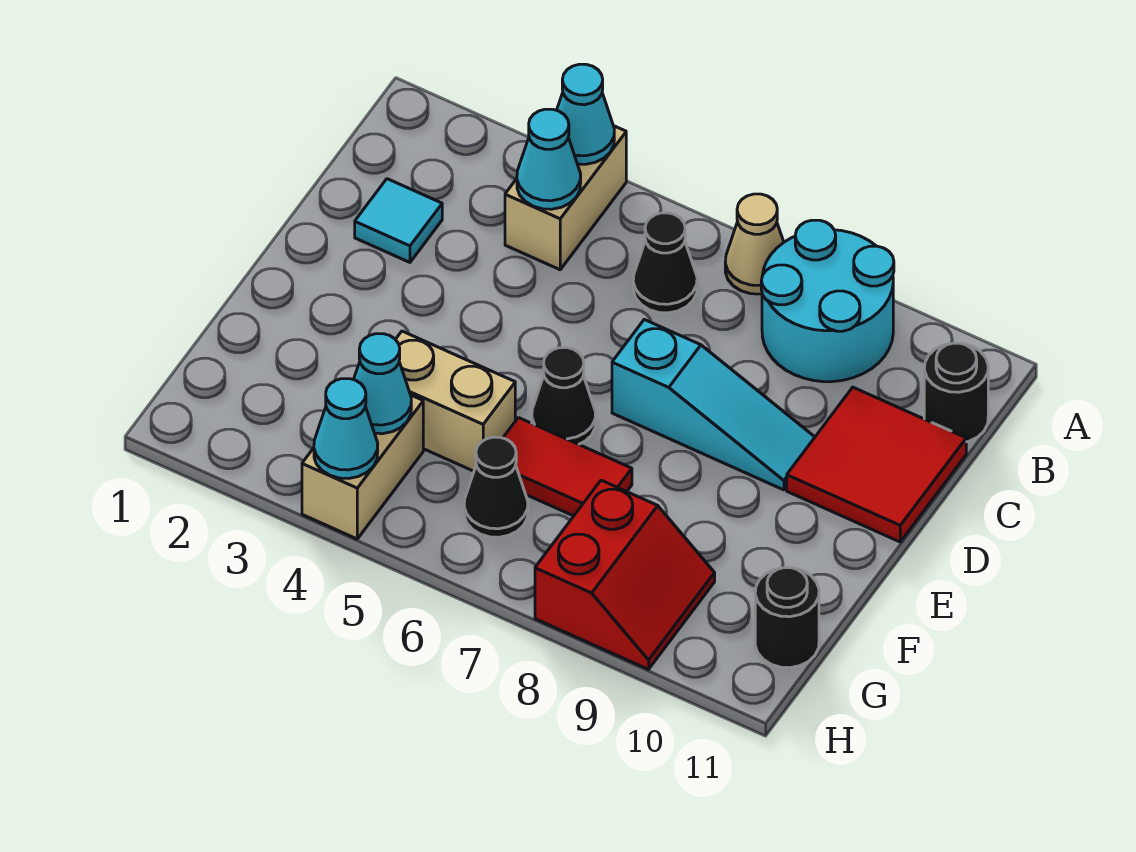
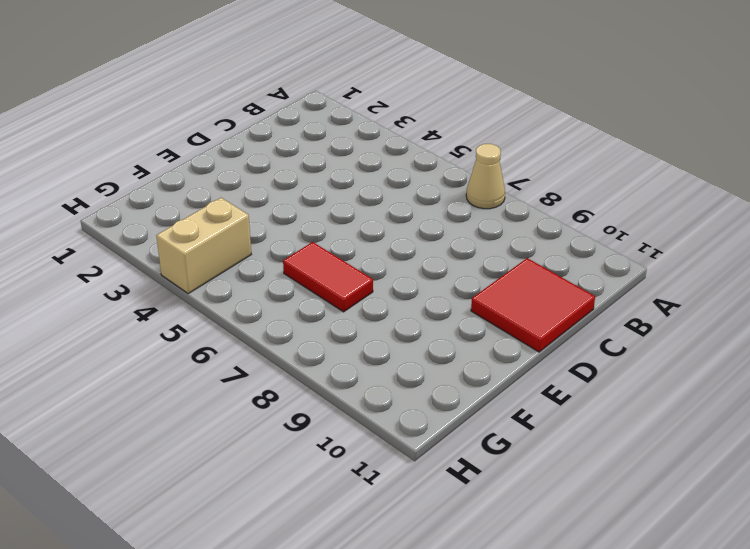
none -> tan 1x2 brick [505,126,626,270]
none -> cyan 2x2 round brick [761,220,894,382]
none -> black 1x1 cone [633,213,697,313]

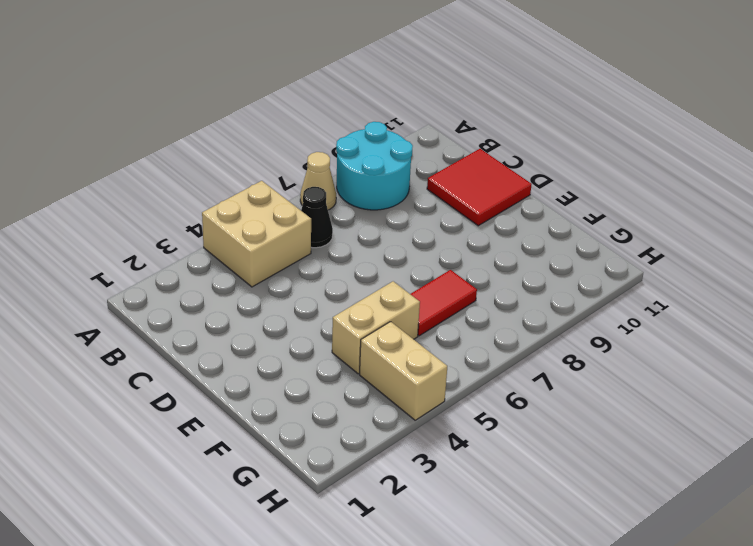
tan 2x2 brick [202,181,311,287] -> tan 1x2 brick [505,126,626,270]
none -> black 1x1 round brick [924,343,988,442]
none -> cyan 1x1 tile [355,179,442,262]
none -> cyan 1x3 slope [612,320,815,490]

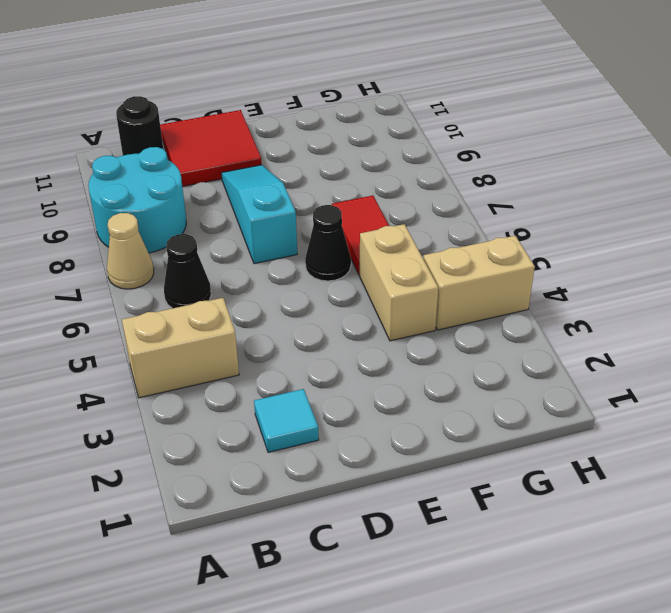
none -> black 1x1 cone [464,437,528,537]
none -> red 2x2 slope [535,480,715,669]
none -> black 1x1 round brick [755,568,819,668]

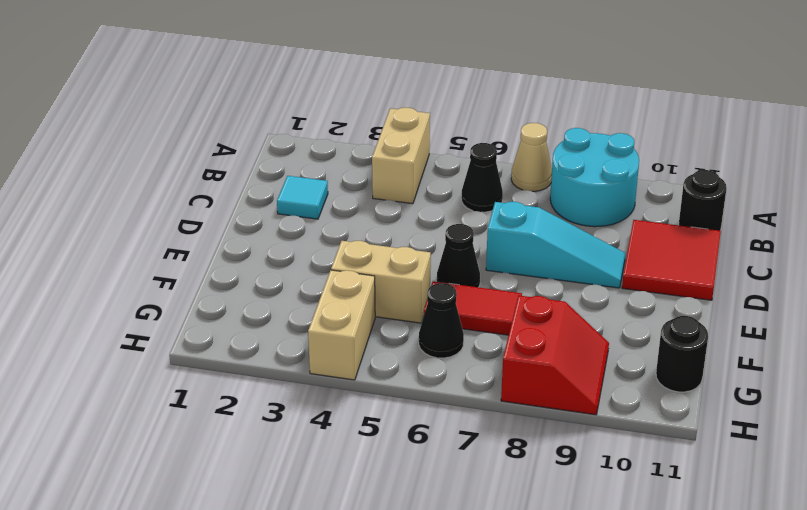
none -> cyan 1x1 cone [557,64,614,164]
none -> cyan 1x1 cone [517,109,581,209]
none -> cyan 1x1 cone [354,334,411,434]

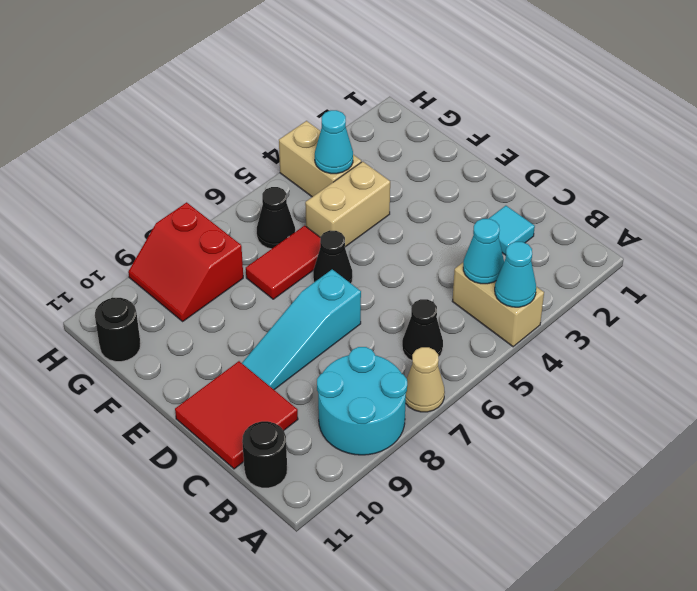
none -> cyan 1x1 cone [314,379,378,478]

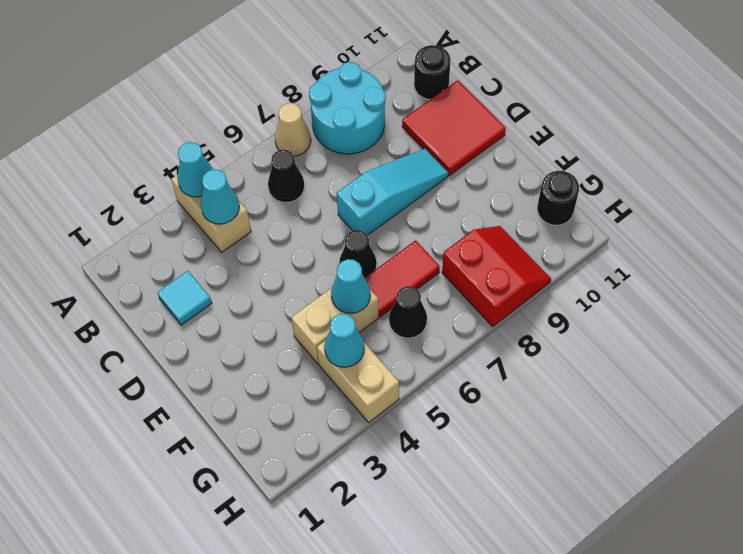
cyan 1x1 cone [331,259,370,313] -> cyan 1x1 cone moved to [314,379,378,478]

